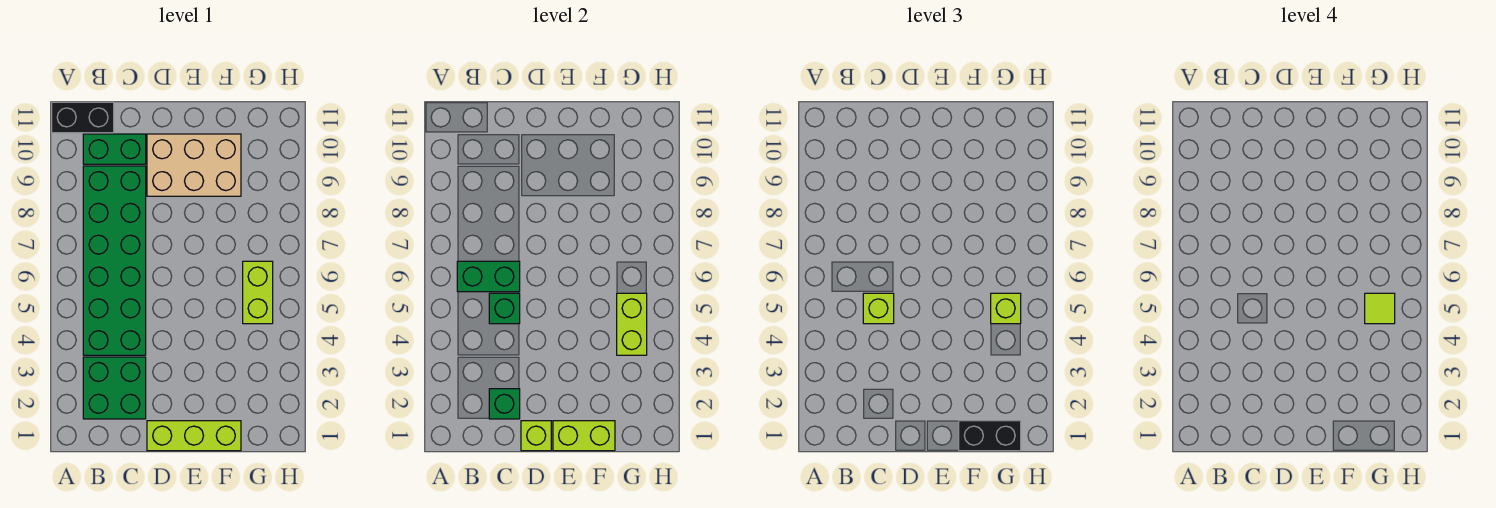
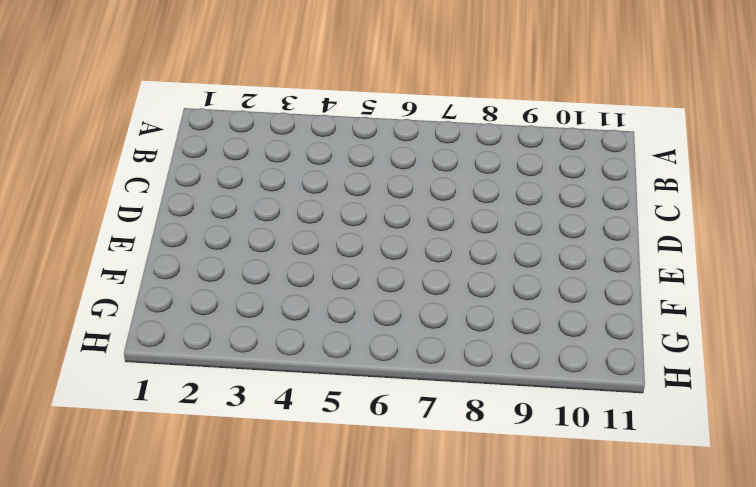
none -> black 1x2 brick [52,102,114,133]
none -> green 2x2 brick [83,357,146,419]
none -> green 2x6 brick [83,166,146,355]

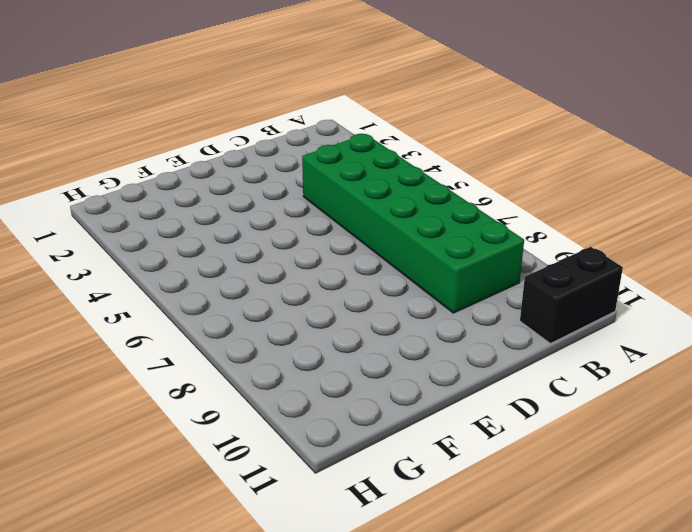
none -> green 2x2 brick [83,357,146,419]
none -> green 1x2 brick [83,134,146,164]
none -> lime 1x3 brick [147,421,241,451]

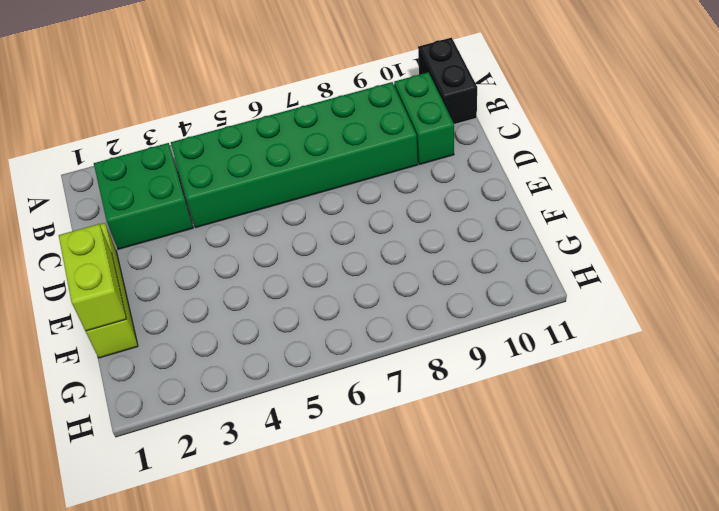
none -> tan 2x3 brick [147,134,241,196]
none -> lime 1x2 brick [243,261,273,324]
none -> green 1x2 brick [457,261,520,292]

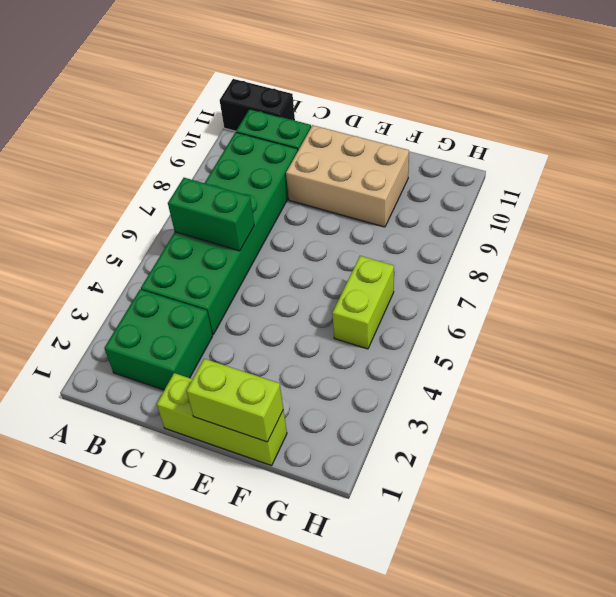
none -> green 1x1 brick [489,389,520,419]
none -> green 1x1 brick [489,293,520,324]
none -> lime 1x1 brick [521,421,551,451]

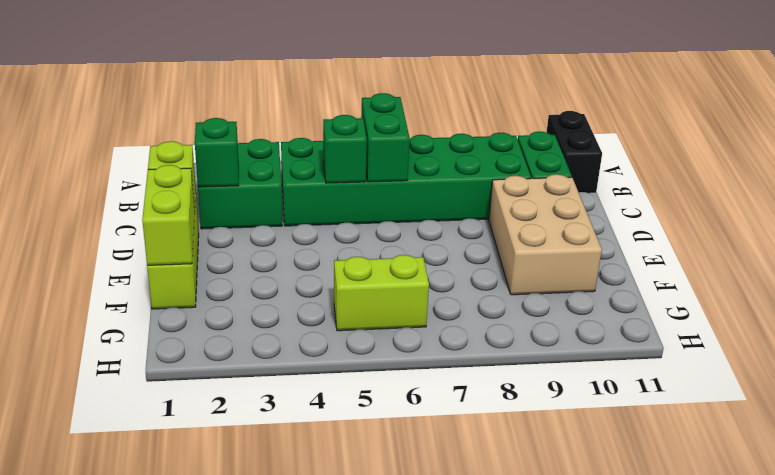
none -> lime 1x2 brick [617,293,647,355]
none -> lime 1x1 brick [863,293,894,324]
none -> black 1x2 brick [959,421,1021,451]

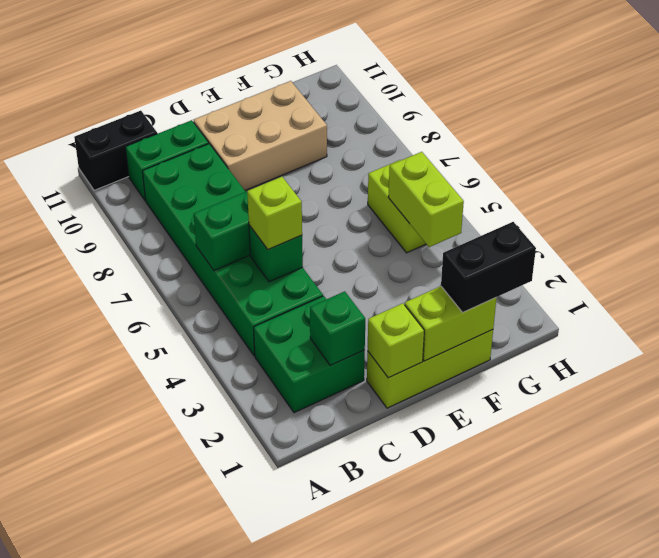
none -> lime 1x1 brick [991,293,1021,324]
none -> lime 1x1 tile [1365,293,1395,324]

